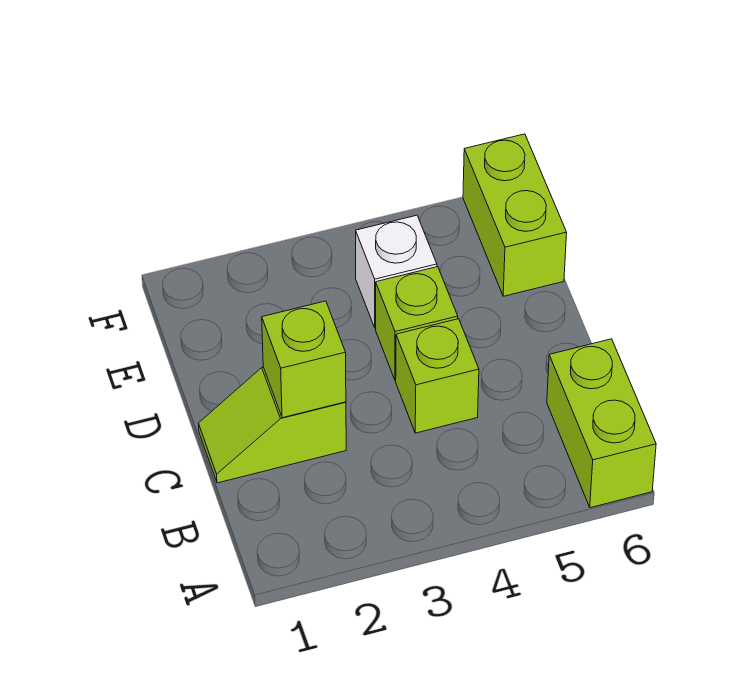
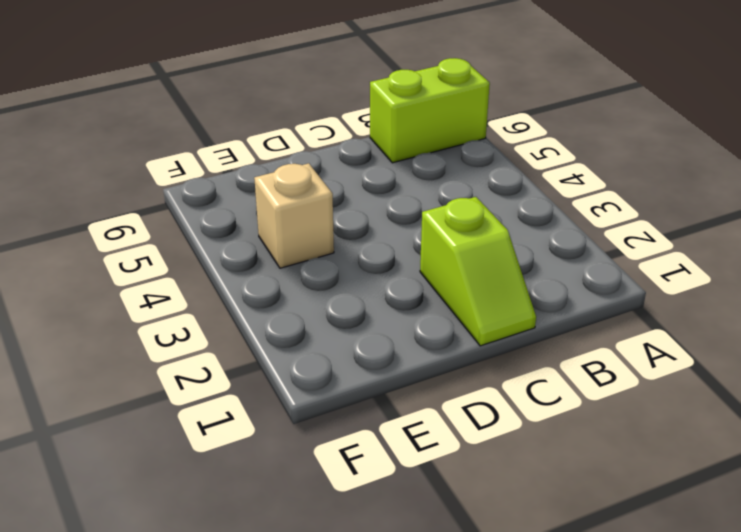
tan 1x1 brick [254,163,334,268] -> white 1x1 brick [356,215,437,328]
none -> lime 1x1 brick [396,319,479,433]
none -> lime 1x1 brick [376,267,458,380]

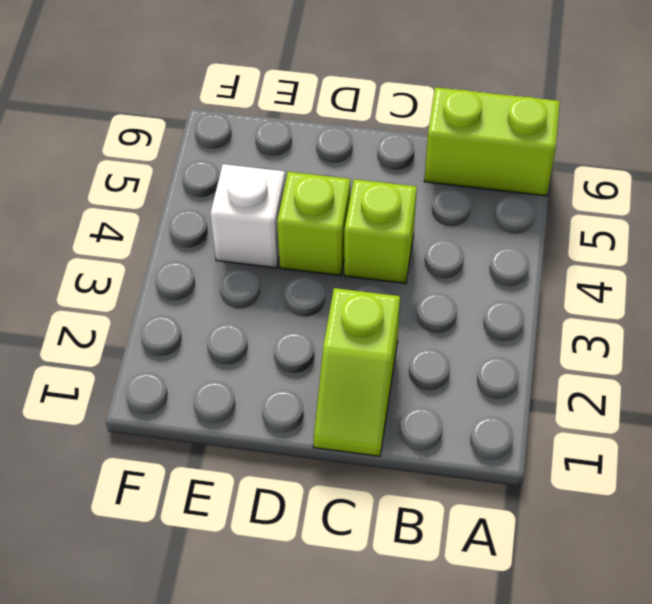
none -> lime 1x2 brick [463,134,567,296]
none -> lime 1x1 brick [262,301,346,418]

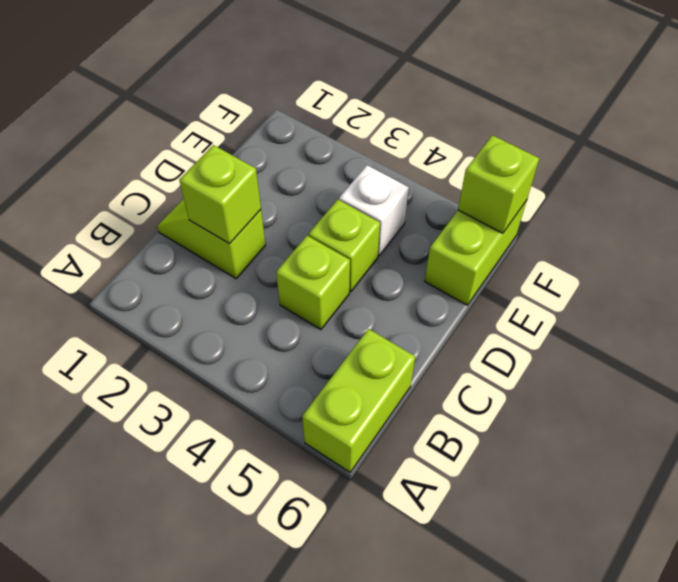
lime 1x1 brick [458,135,539,233] -> none

